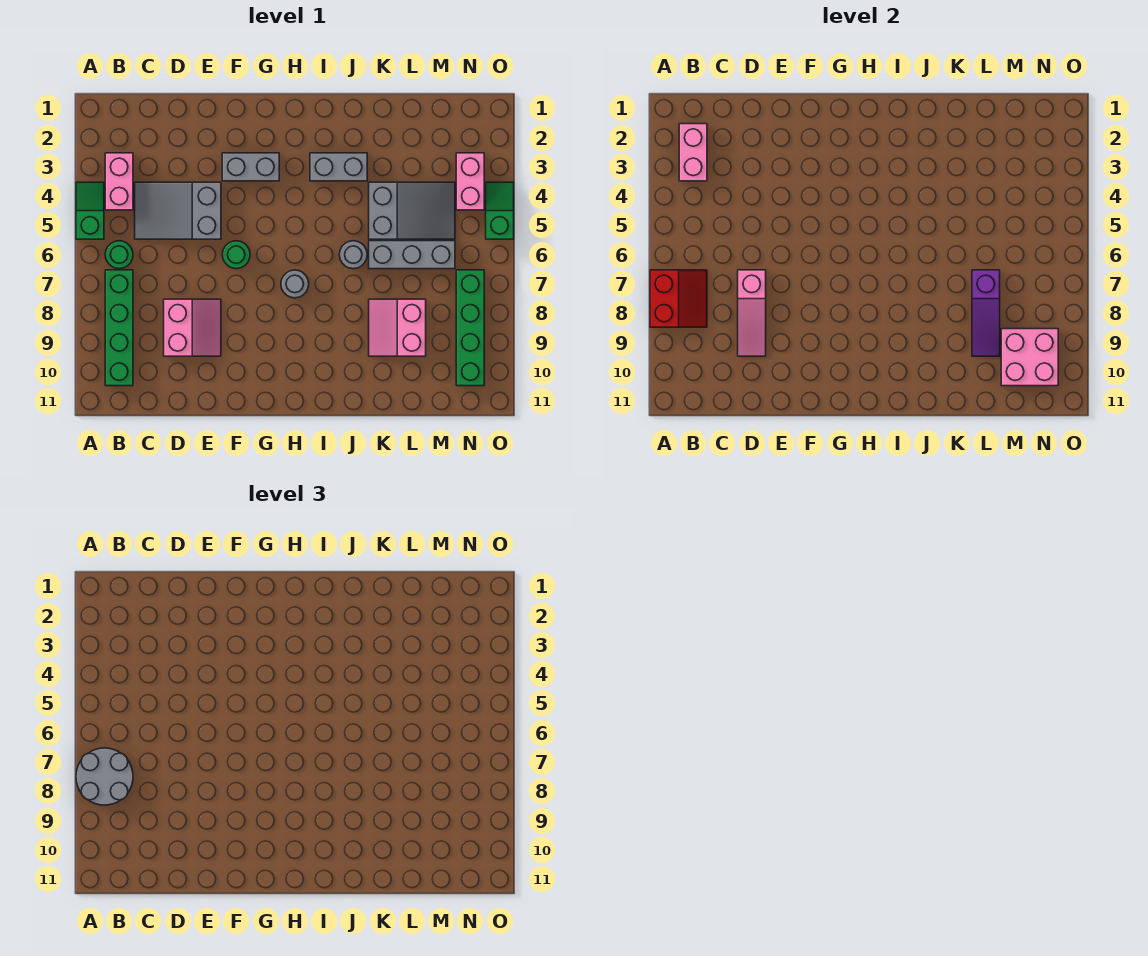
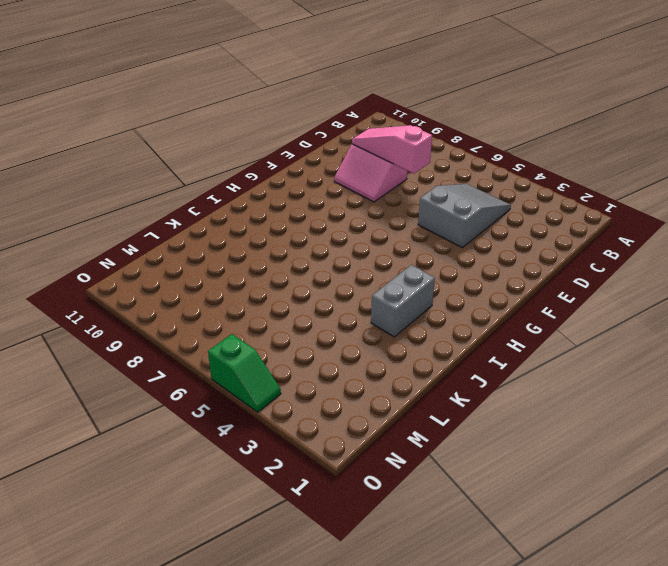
none -> green 1x2 slope [76,182,104,239]
none -> pink 1x2 brick [105,153,133,210]
none -> green 1x1 round brick [105,241,133,269]

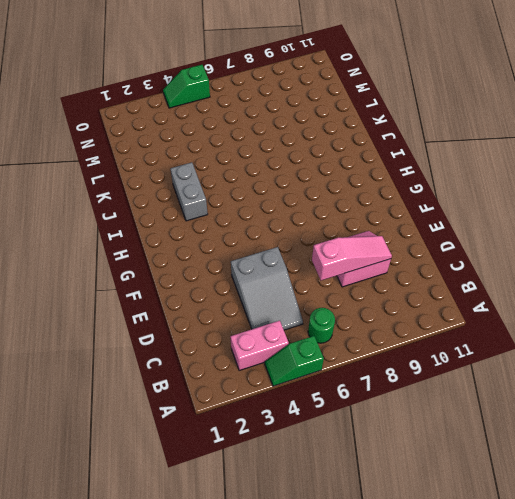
none -> green 1x4 brick [105,270,133,386]
none -> grey 1x2 brick [222,153,279,181]
none -> green 1x1 round brick [222,241,250,269]

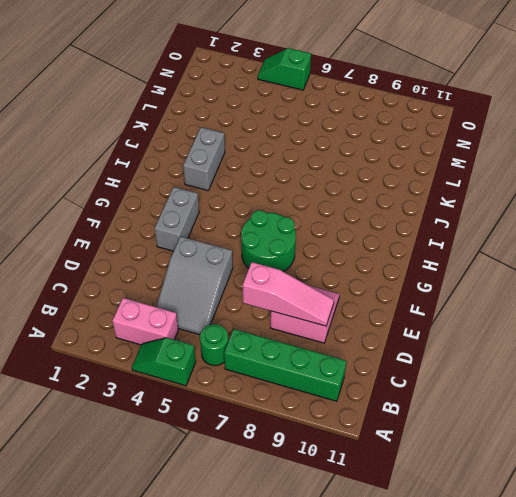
green 2x2 round brick [241,210,296,272] -> green 1x1 round brick [222,241,250,269]
none -> grey 1x1 round brick [281,270,309,298]
none -> grey 1x1 round brick [339,241,367,269]
none -> grey 2x3 slope [369,182,455,239]

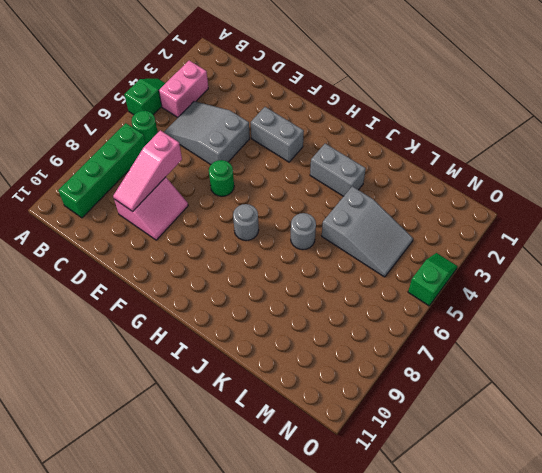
none -> grey 1x3 brick [369,241,455,269]
none -> pink 2x2 slope [369,299,426,356]
none -> pink 1x2 brick [456,153,484,210]

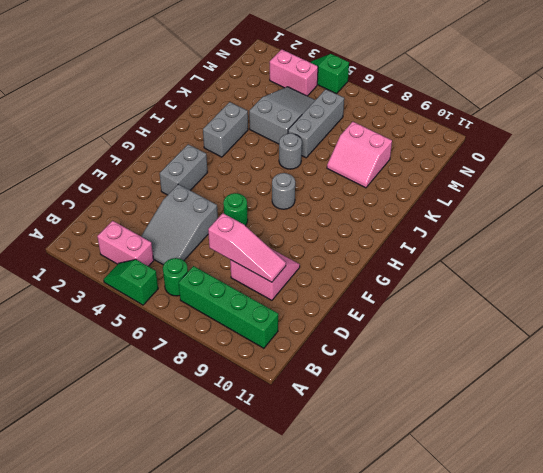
none -> green 1x4 brick [456,270,484,386]
none -> red 2x2 slope [650,270,707,327]
none -> pink 1x2 brick [679,124,707,181]

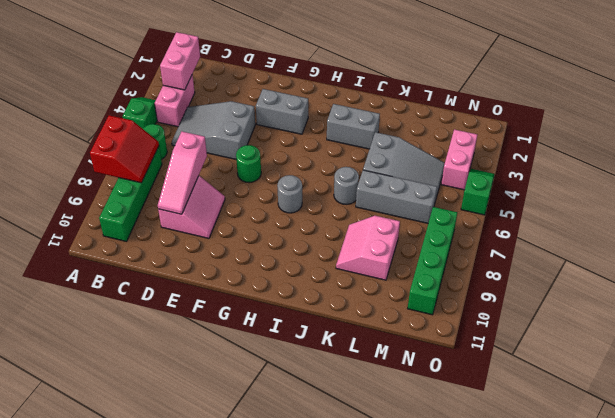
none -> purple 1x3 slope [972,270,1000,356]
none -> pink 2x2 brick [1001,329,1058,386]
none -> grey 2x2 round brick [76,748,133,805]

